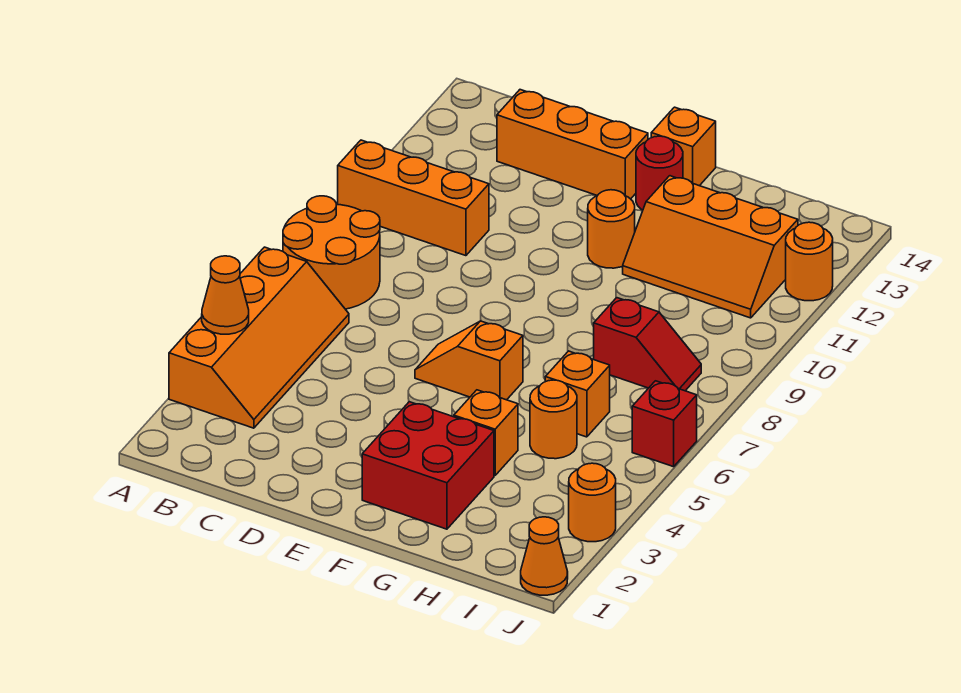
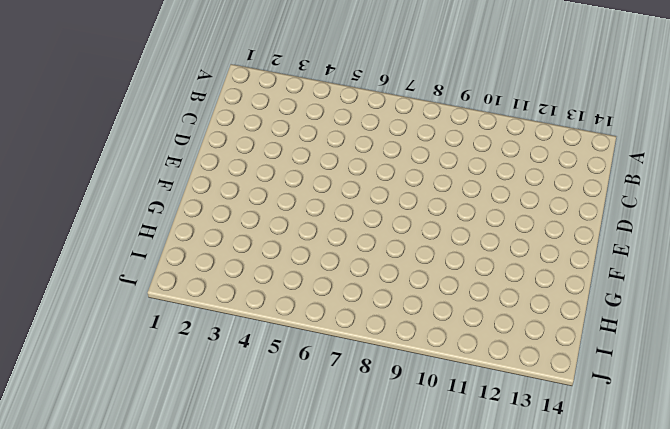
none -> orange 2x4 slope [169,247,349,428]
none -> orange 2x2 round brick [283,196,380,309]
none -> orange 1x3 brick [338,140,489,256]

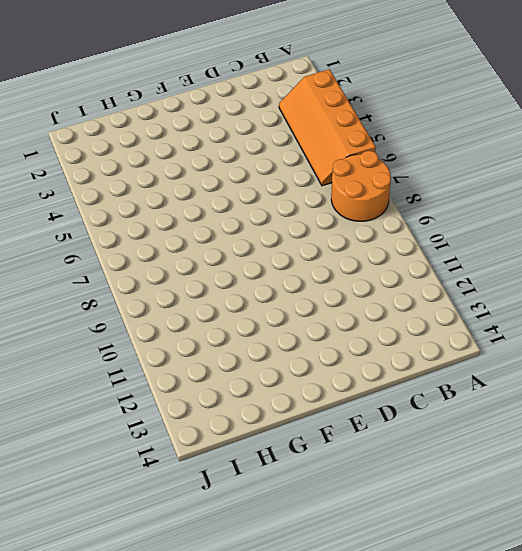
none -> orange 1x3 brick [338,140,489,256]
none -> orange 1x3 brick [497,90,648,199]
none -> orange 1x2 slope [415,321,523,400]

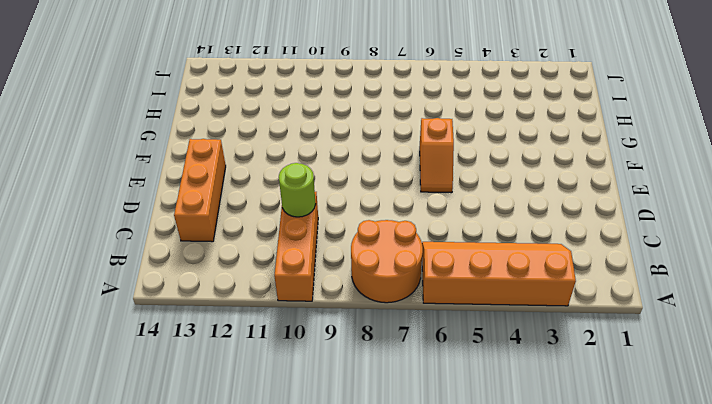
lime 1x1 round brick [279,163,316,217] -> none
none -> red 2x2 brick [362,402,494,529]
none -> orange 1x1 round brick [588,190,635,268]
none -> red 1x1 round brick [636,136,683,210]

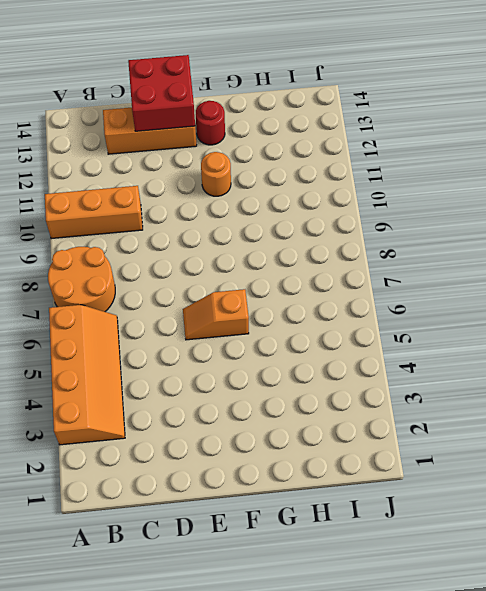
red 2x2 brick [128,55,195,131] -> red 2x2 brick moved to [362,402,494,529]
none -> orange 1x1 brick [651,107,716,186]
none -> orange 1x1 brick [454,390,518,476]
none -> orange 2x3 slope [623,176,798,318]

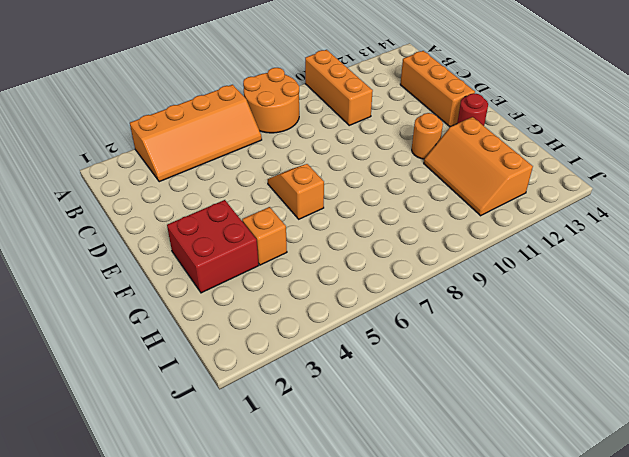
none -> orange 1x1 brick [651,107,716,186]
none -> orange 1x1 round brick [530,380,577,459]
none -> orange 1x1 brick [545,351,610,437]

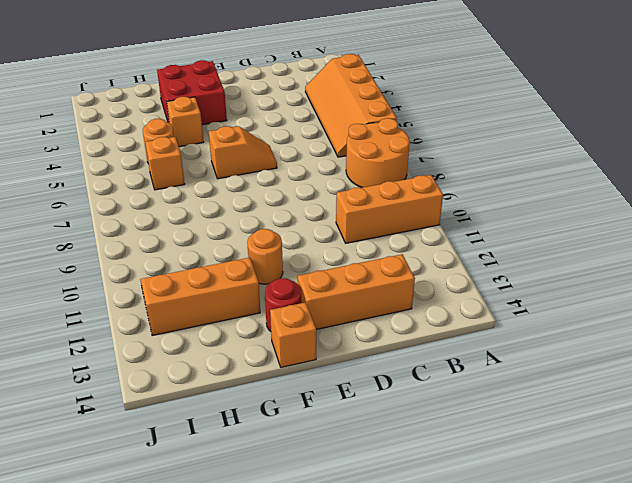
none -> red 1x2 slope [594,298,701,391]
none -> orange 1x1 cone [521,517,568,595]
none -> orange 1x1 round brick [569,463,616,542]

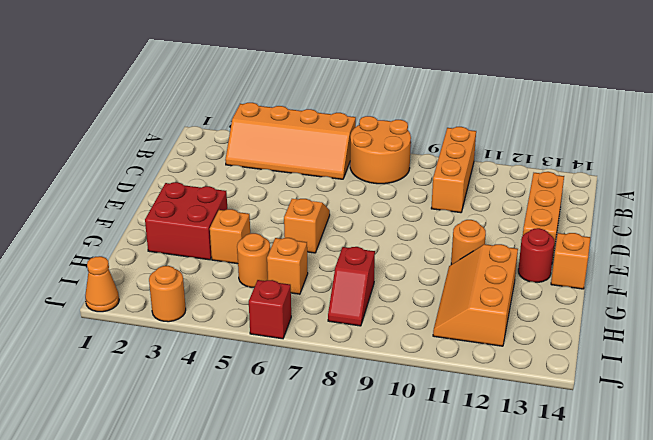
none -> orange 1x1 round brick [786,222,833,301]
none -> orange 1x1 cone [202,256,249,334]

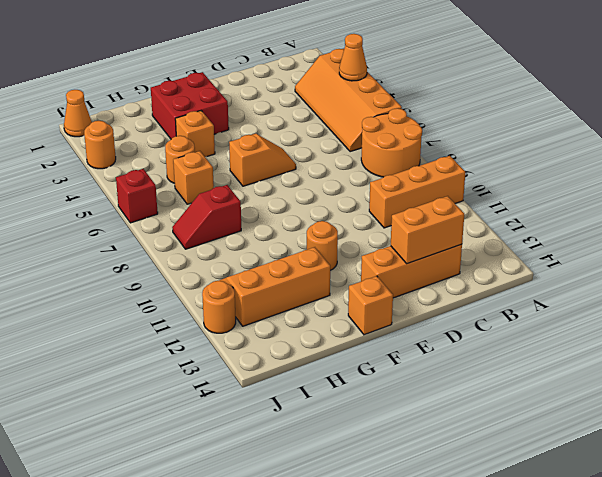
orange 1x2 brick [391,196,464,264] -> none
none -> red 1x1 round brick [636,136,683,210]

